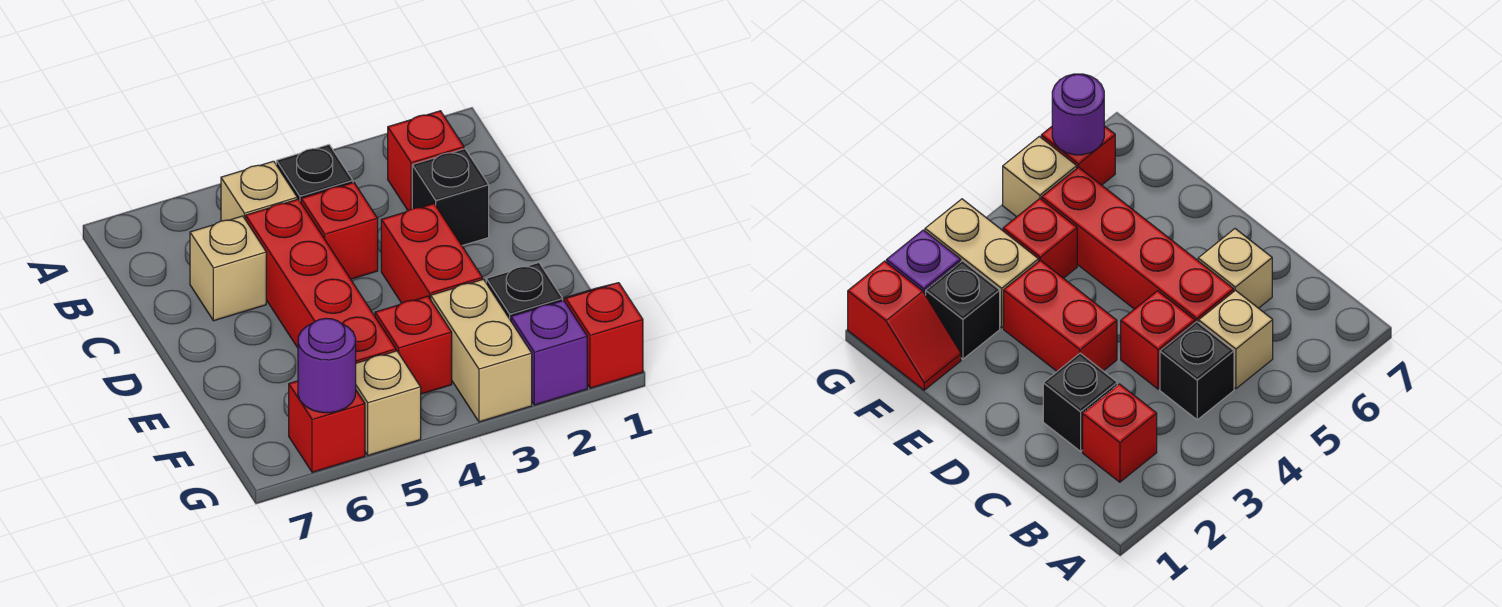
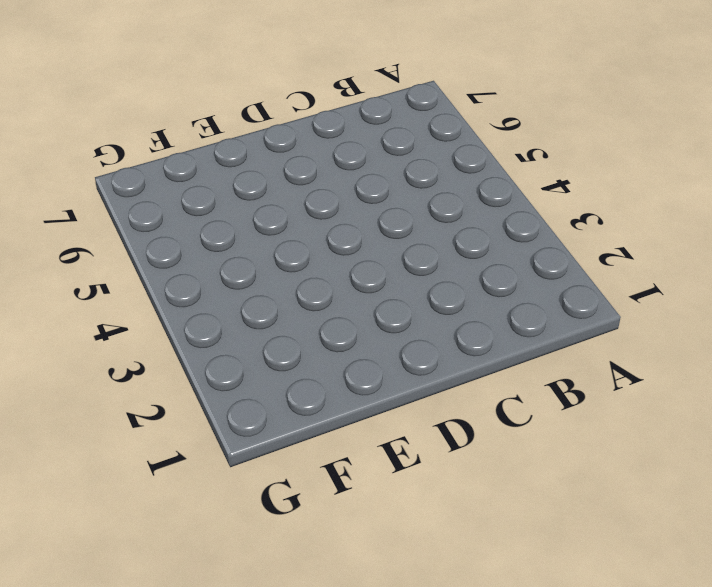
none -> red 1x1 brick [388,111,464,210]
none -> black 1x1 brick [276,145,353,202]
none -> tan 1x1 brick [221,161,297,221]

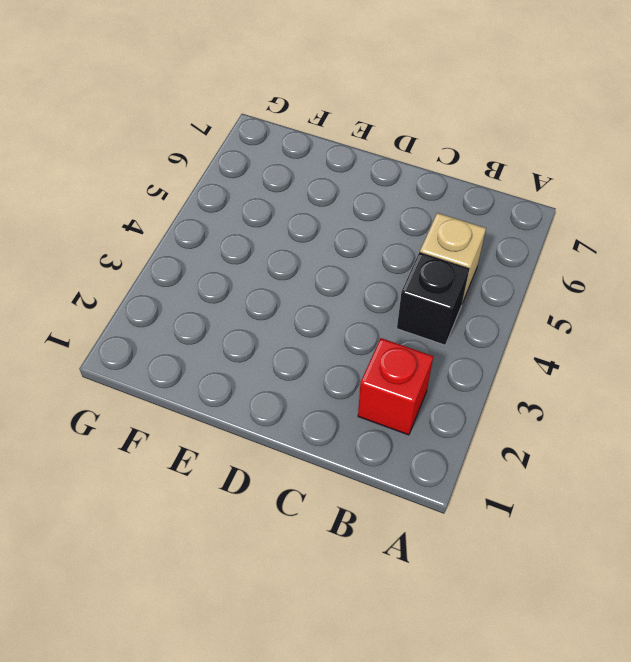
none -> black 1x1 brick [412,149,489,245]
none -> red 1x1 brick [301,182,378,279]
none -> red 1x4 brick [246,199,396,363]

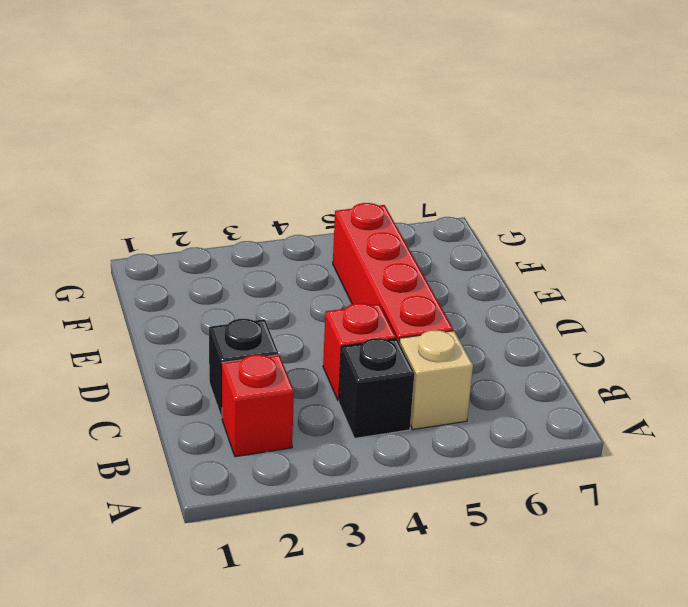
none -> tan 1x1 brick [190,216,266,321]
none -> red 1x2 brick [381,204,482,303]
none -> red 1x2 slope [563,283,643,388]

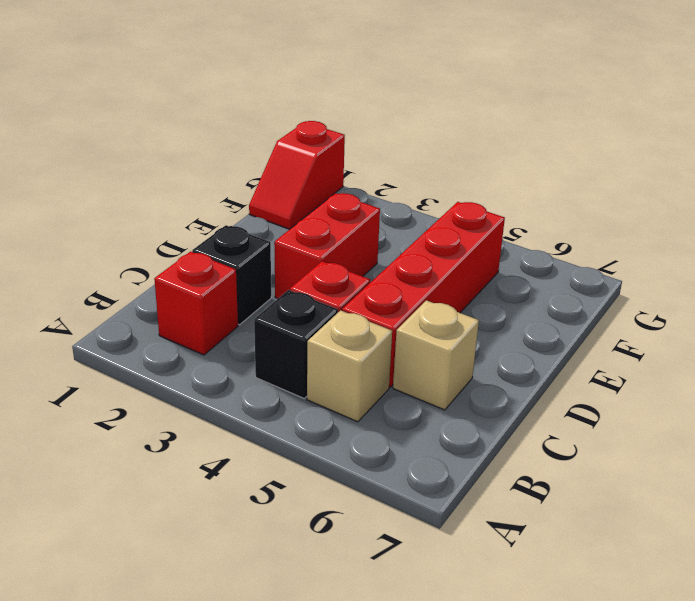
none -> black 1x1 brick [486,263,563,320]
none -> tan 1x2 brick [431,279,532,422]
none -> red 1x1 brick [375,296,452,394]

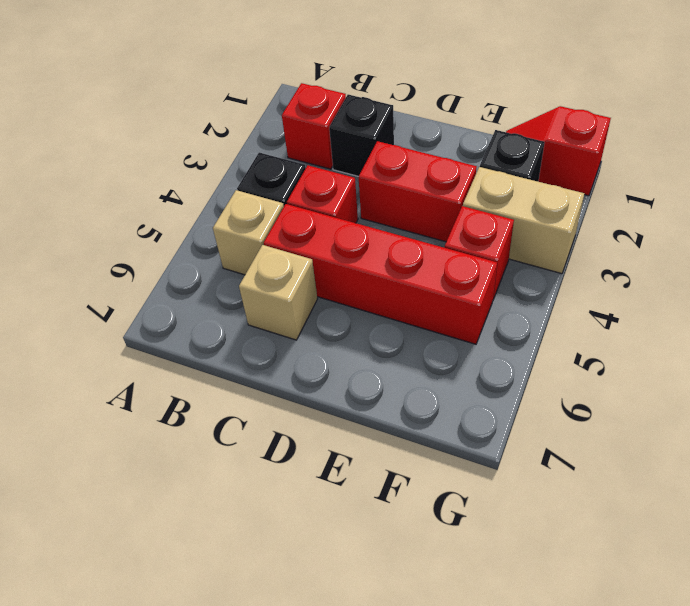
none -> purple 1x1 brick [511,300,587,405]
none -> tan 1x1 brick [356,351,421,455]
none -> red 1x1 brick [289,381,365,472]

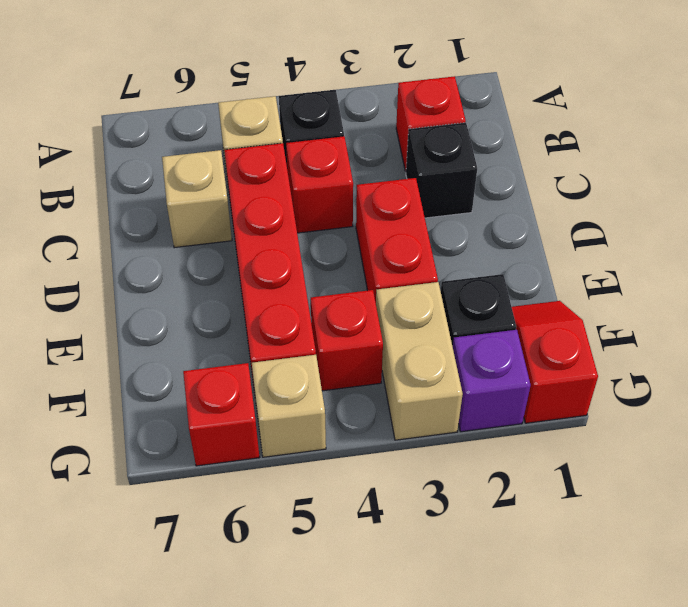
none -> purple 1x1 round brick [298,318,356,413]

